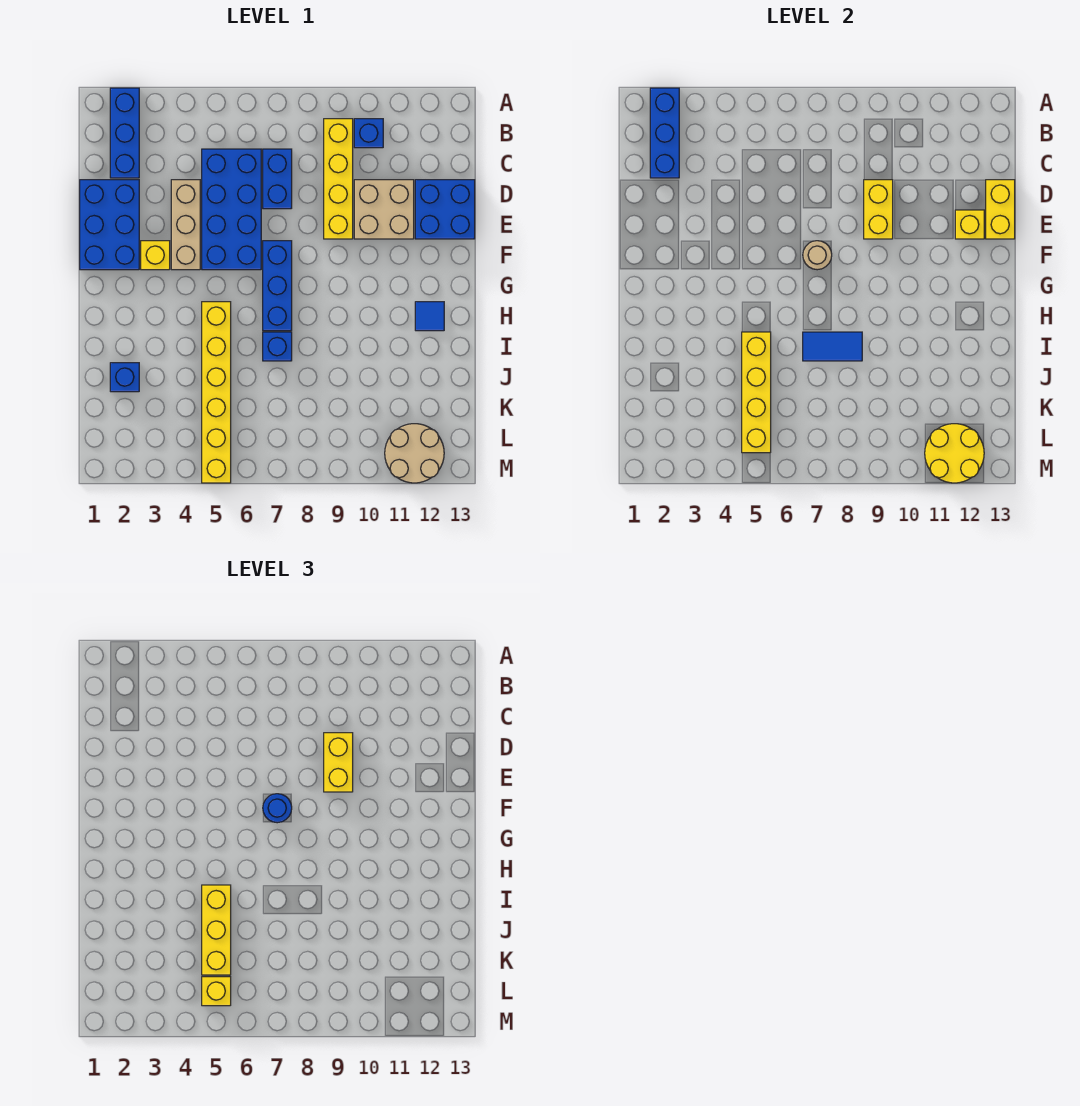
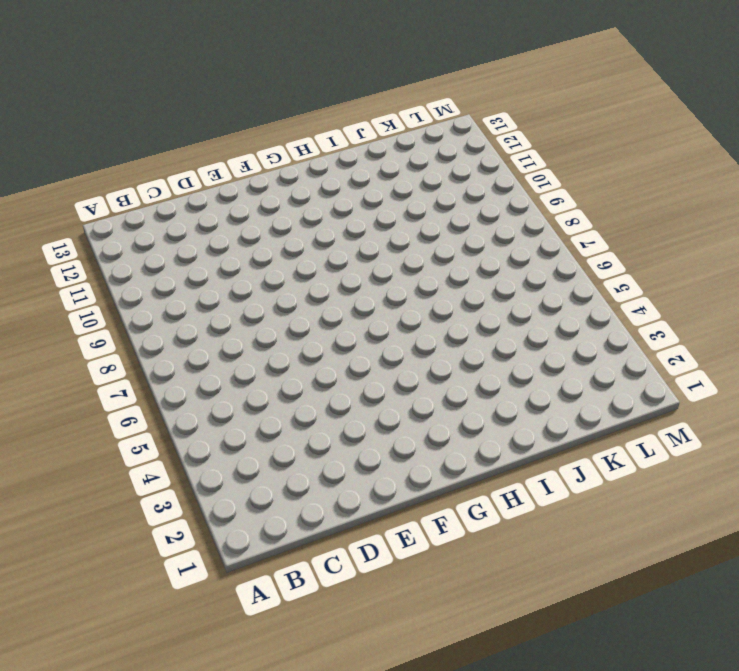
none -> blue 1x3 brick [110,88,139,178]
none -> yellow 1x4 brick [324,119,353,239]
none -> blue 1x1 brick [354,119,383,148]

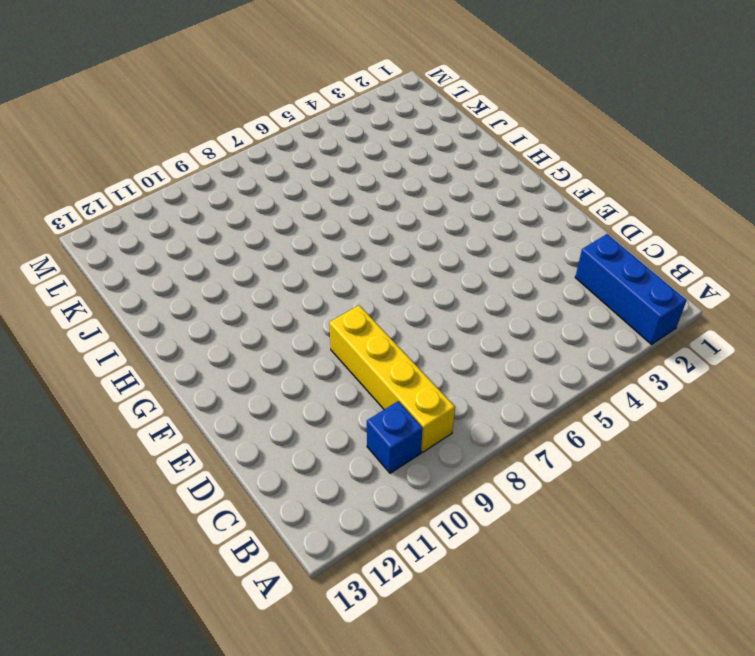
none -> blue 2x4 brick [202,149,261,270]
none -> blue 1x2 brick [263,149,292,209]
none -> blue 2x3 brick [80,180,139,270]

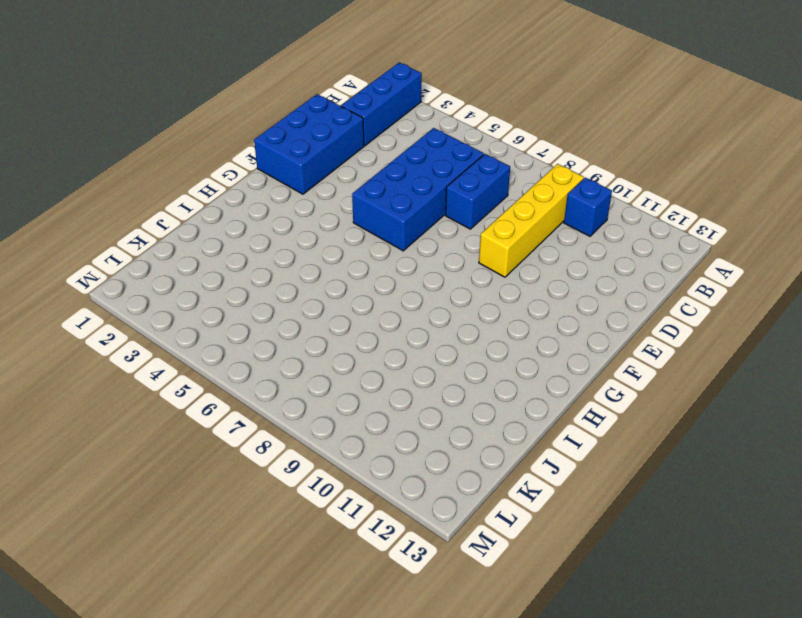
none -> tan 1x3 brick [171,180,200,270]
none -> tan 2x2 brick [354,180,414,239]
none -> blue 2x2 brick [415,180,475,239]

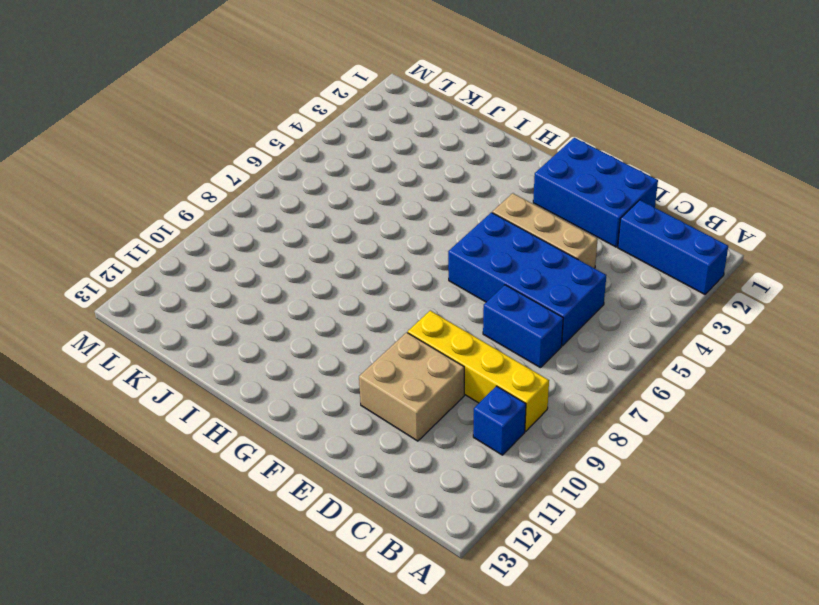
none -> blue 2x2 brick [415,180,475,239]
none -> yellow 1x1 brick [141,241,170,270]
none -> blue 1x3 brick [263,241,292,331]

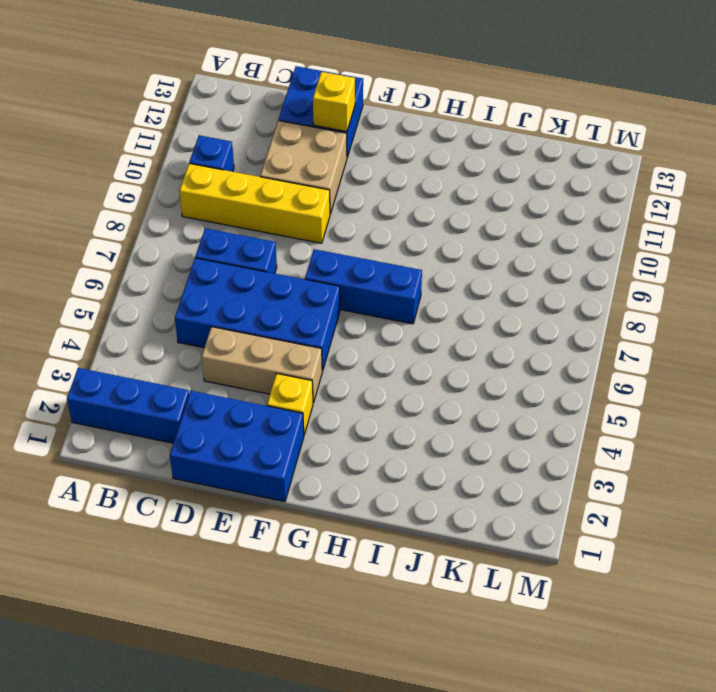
none -> yellow 1x6 brick [202,302,231,483]
none -> blue 1x1 tile [415,302,444,331]
none -> blue 1x1 brick [263,332,292,361]

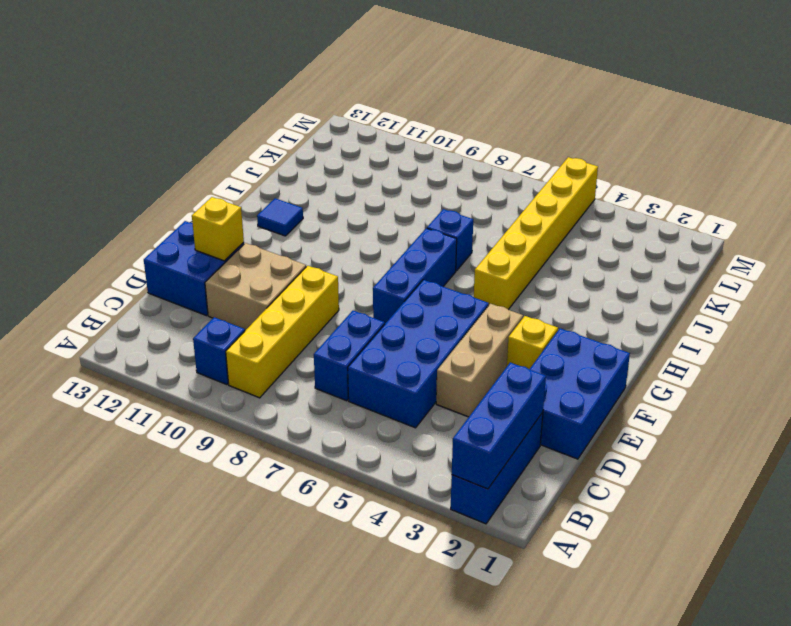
none -> blue 1x1 brick [110,363,139,392]
none -> tan 2x2 round brick [385,424,444,483]
none -> yellow 1x2 brick [864,180,893,239]

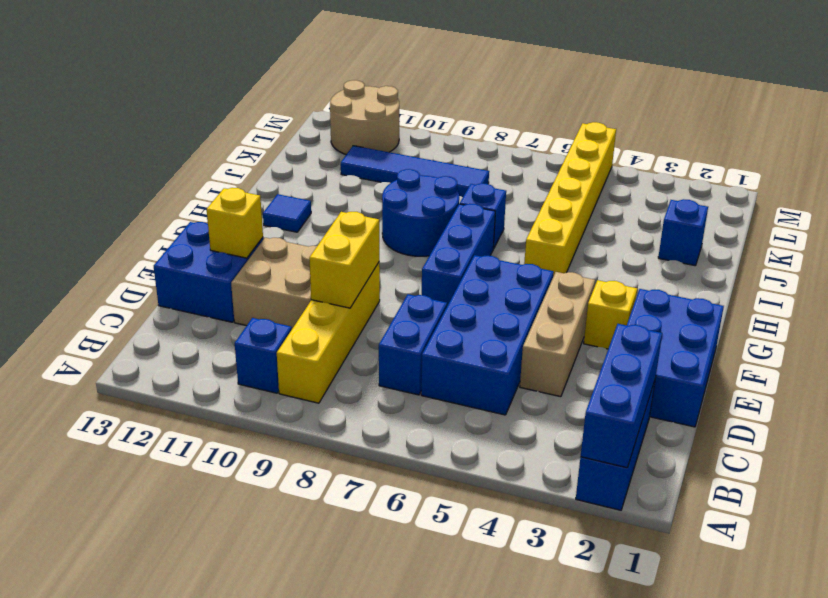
blue 2x2 round brick [382,169,459,256] -> none
blue 1x4 tile [341,146,489,197] -> none
none -> yellow 1x2 brick [986,180,1015,239]
none -> tan 1x1 round brick [803,241,832,270]
none -> yellow 1x4 brick [742,332,771,453]

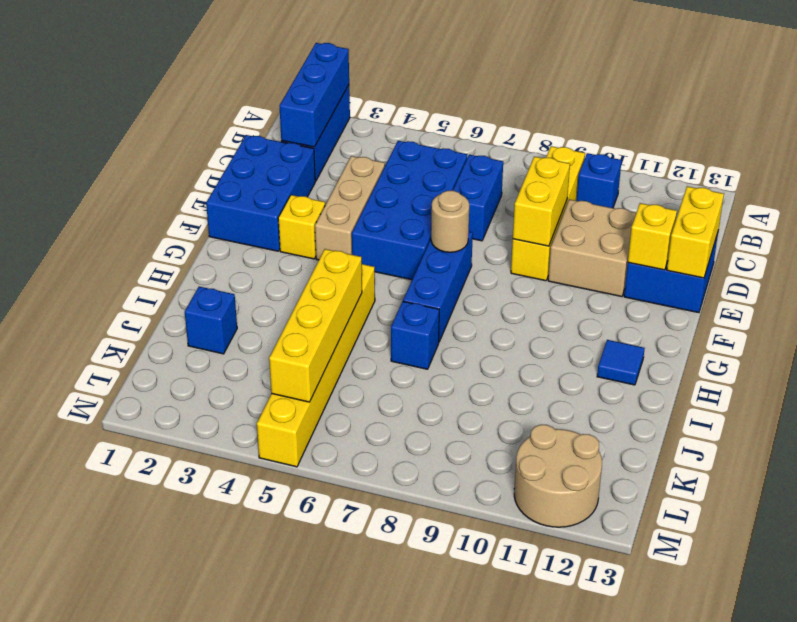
none -> blue 1x2 tile [803,332,862,361]
none -> yellow 2x2 round brick [925,424,984,483]
none -> yellow 1x2 brick [324,733,353,792]

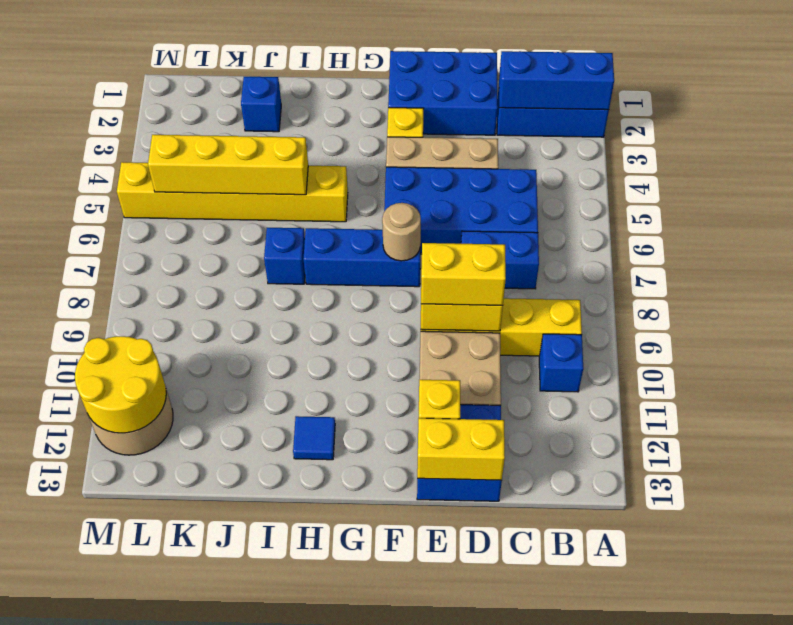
none -> blue 1x2 tile [803,332,862,361]
none -> blue 1x1 round brick [263,794,292,823]
none -> yellow 1x3 brick [202,885,231,975]

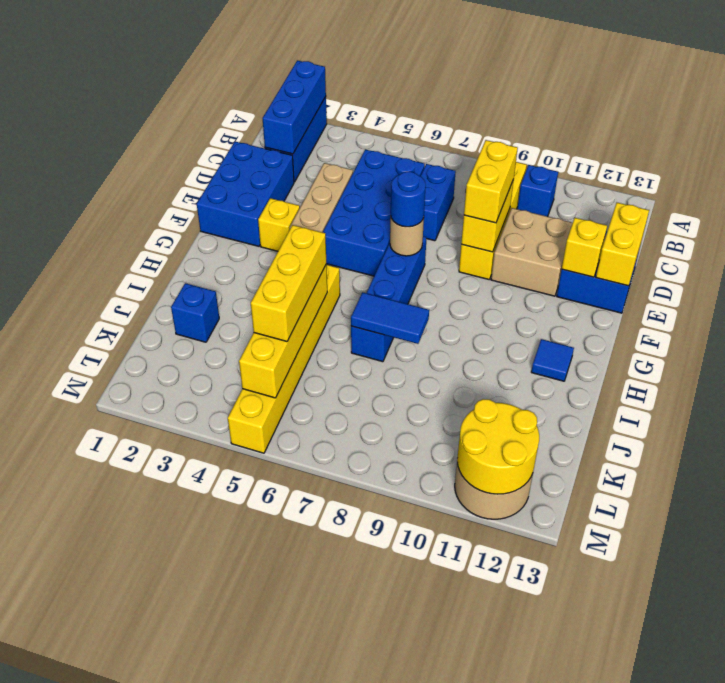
none -> yellow 1x1 brick [202,977,231,1006]

